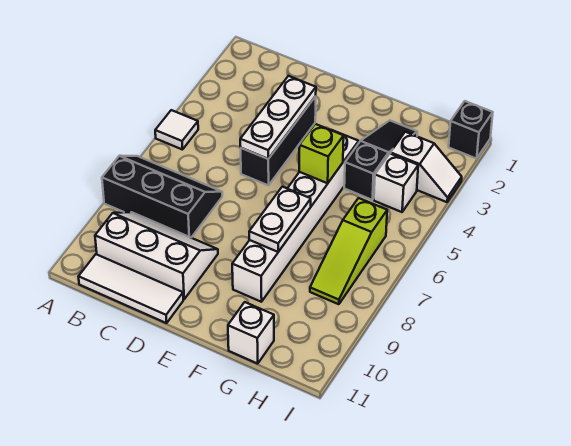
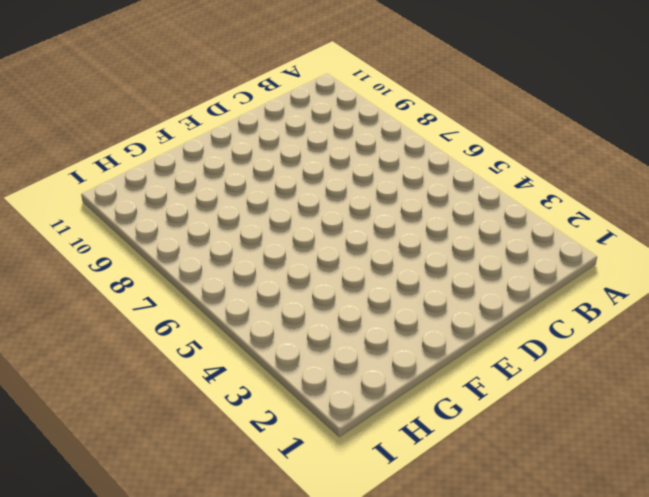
none -> white 1x1 tile [155,110,198,150]
none -> black 2x3 slope [102,156,222,238]
none -> white 2x3 slope [95,212,218,299]

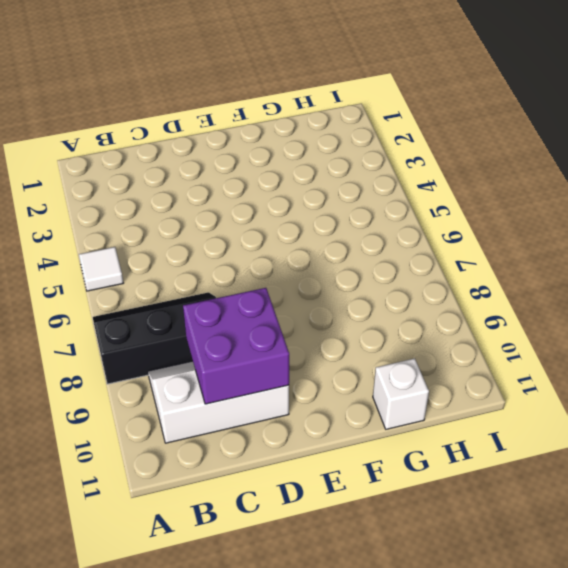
purple 2x2 brick [183,288,289,404] -> none
none -> white 1x3 tile [78,254,183,323]
none -> black 1x3 brick [241,96,316,185]
none -> white 1x6 brick [232,130,359,302]

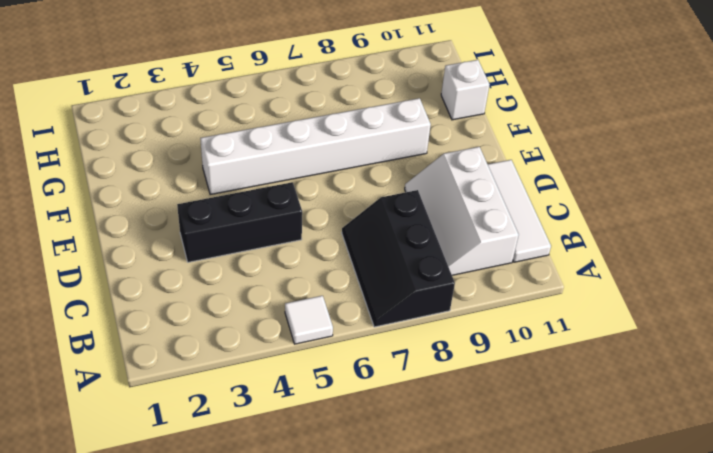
none -> black 1x3 slope [344,120,417,200]
none -> white 1x2 slope [390,132,462,202]
none -> white 1x1 brick [374,154,418,212]

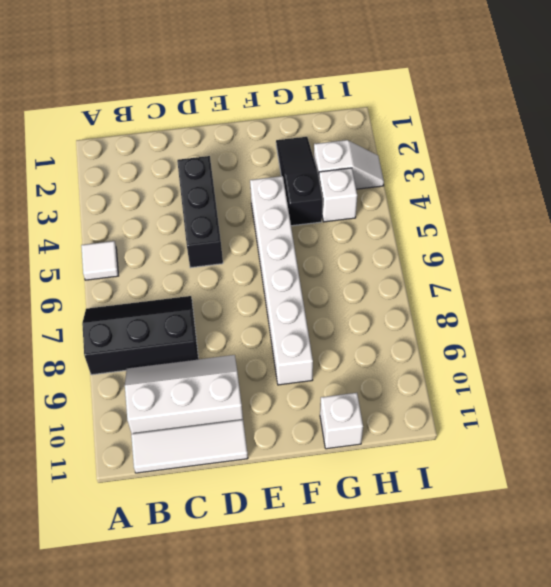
none -> lime 1x3 slope [310,198,387,304]
none -> black 1x1 brick [449,101,493,159]
none -> white 1x3 plate [240,76,316,159]

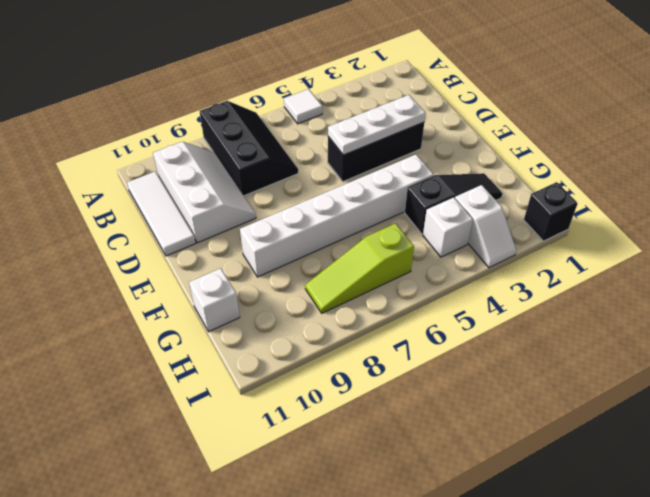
none -> lime 1x1 brick [299,124,344,183]
none -> white 1x2 plate [249,187,311,252]

